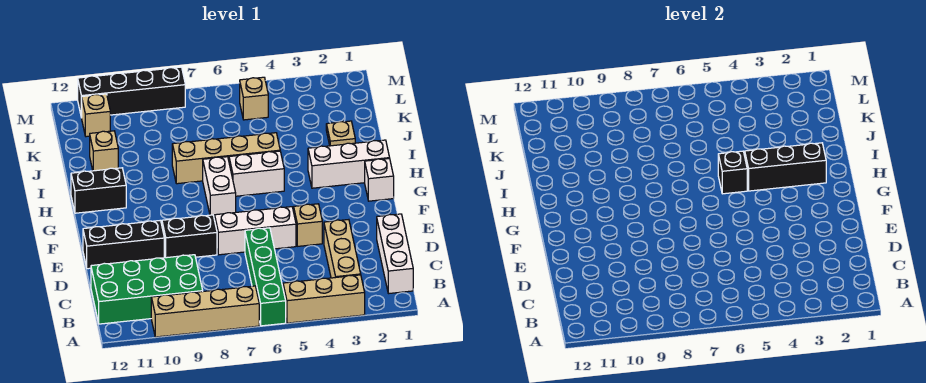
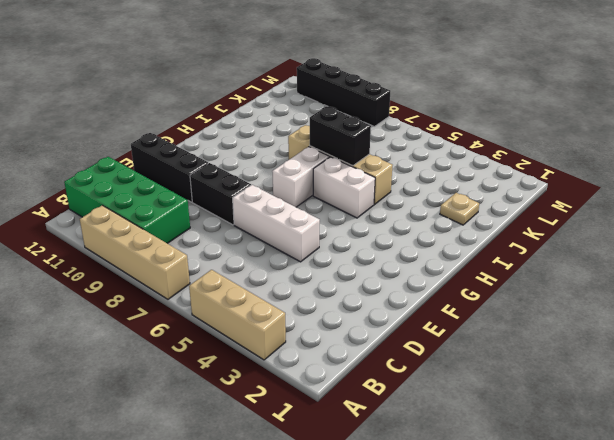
black 1x2 brick [310,106,371,166] -> black 1x2 brick moved to [71,168,126,213]
none -> green 1x4 brick [245,228,286,326]
none -> white 1x3 brick [377,214,413,294]
none -> tan 1x3 brick [324,220,361,278]

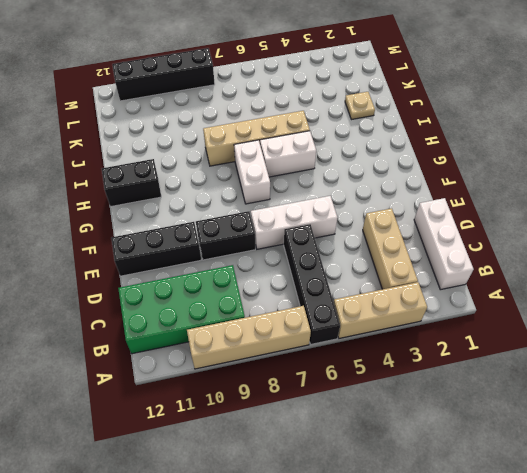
black 1x4 brick [284,224,340,344] -> green 1x4 brick [245,228,286,326]
none -> tan 1x1 brick [294,204,322,246]
none -> white 1x1 brick [365,159,394,201]
none -> white 1x3 brick [308,140,390,188]

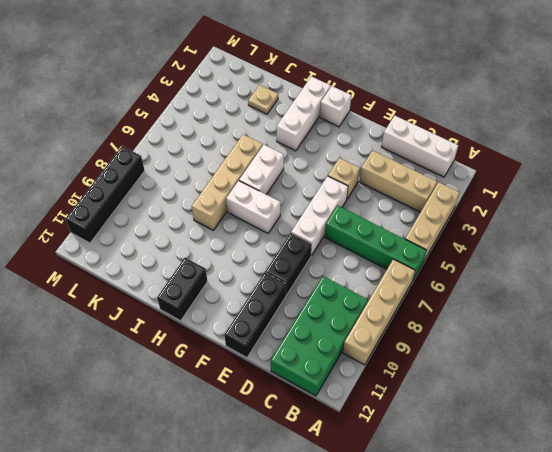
none -> tan 1x1 brick [90,131,118,171]
none -> tan 1x1 brick [240,77,268,120]
none -> tan 1x1 brick [82,94,110,137]

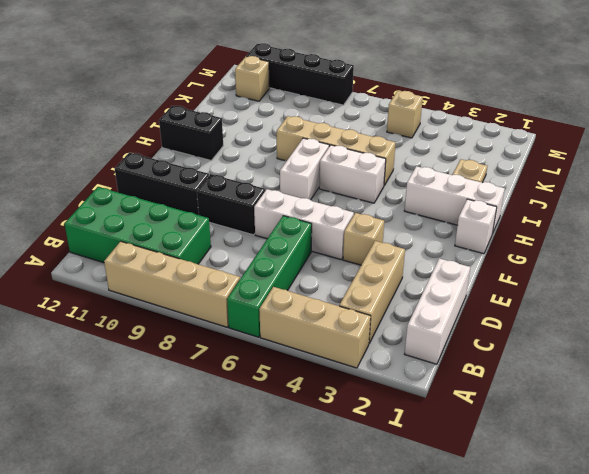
none -> tan 1x1 brick [90,131,118,171]
none -> black 1x3 brick [745,143,826,191]
none -> black 1x1 brick [718,151,747,194]

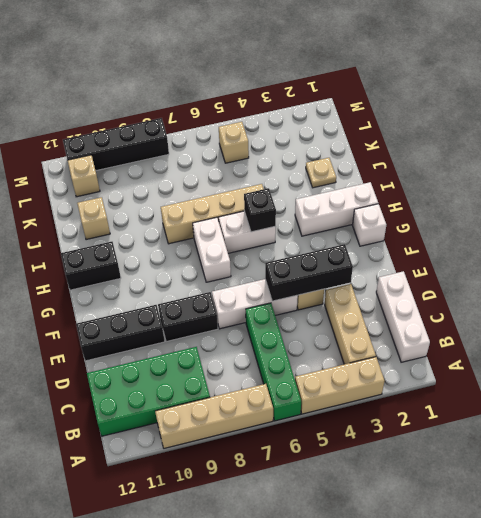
black 1x3 brick [265,244,353,301] -> black 1x3 brick moved to [745,143,826,191]

